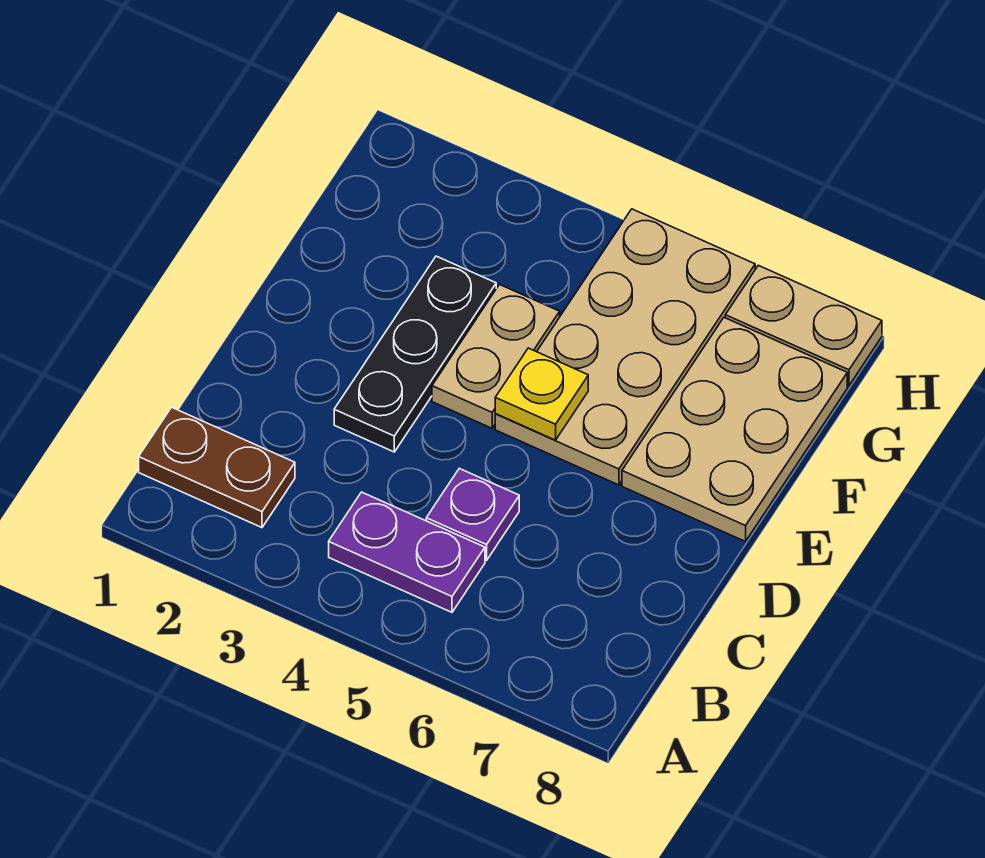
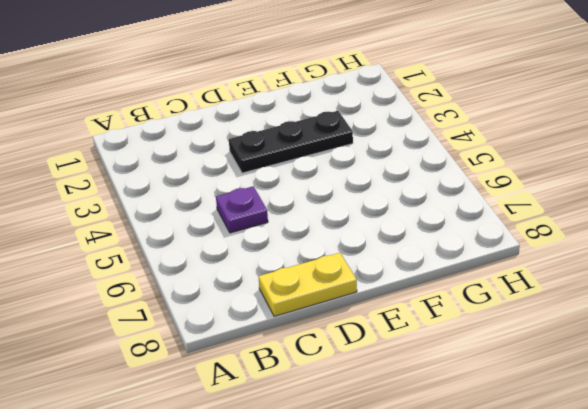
yellow 1x2 plate [258,253,357,316] -> none
none -> brown 1x2 plate [139,407,295,528]
none -> purple 1x2 plate [329,492,485,612]

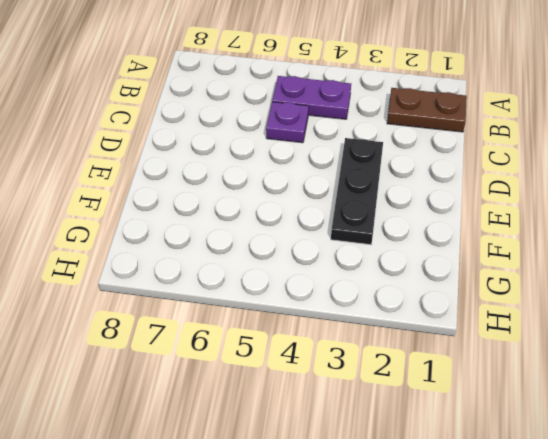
none -> tan 1x2 plate [432,285,560,428]
none -> tan 2x4 plate [495,209,755,485]

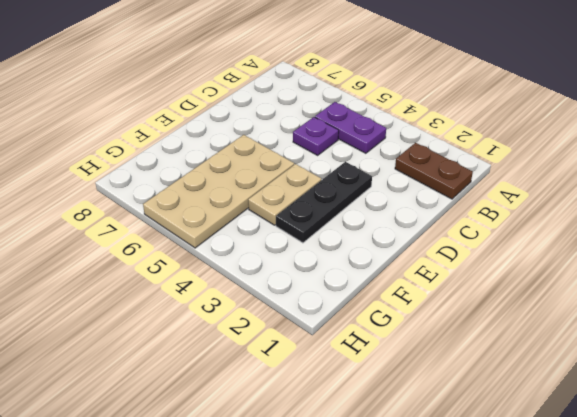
none -> tan 2x3 plate [622,318,847,542]
none -> tan 1x2 plate [725,265,882,386]

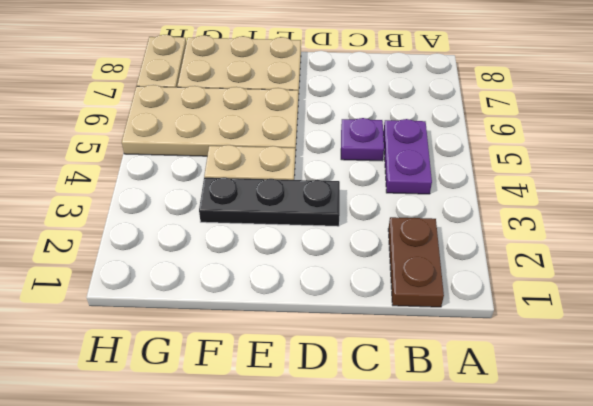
none -> yellow 1x1 plate [495,348,588,440]

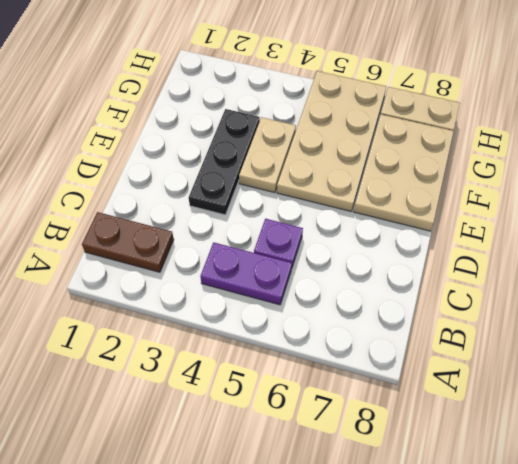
none -> yellow 1x1 plate [495,348,588,440]

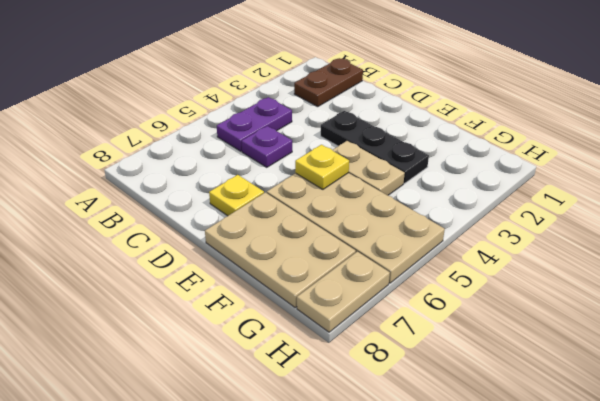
yellow 1x1 plate [209,175,264,216] -> none

